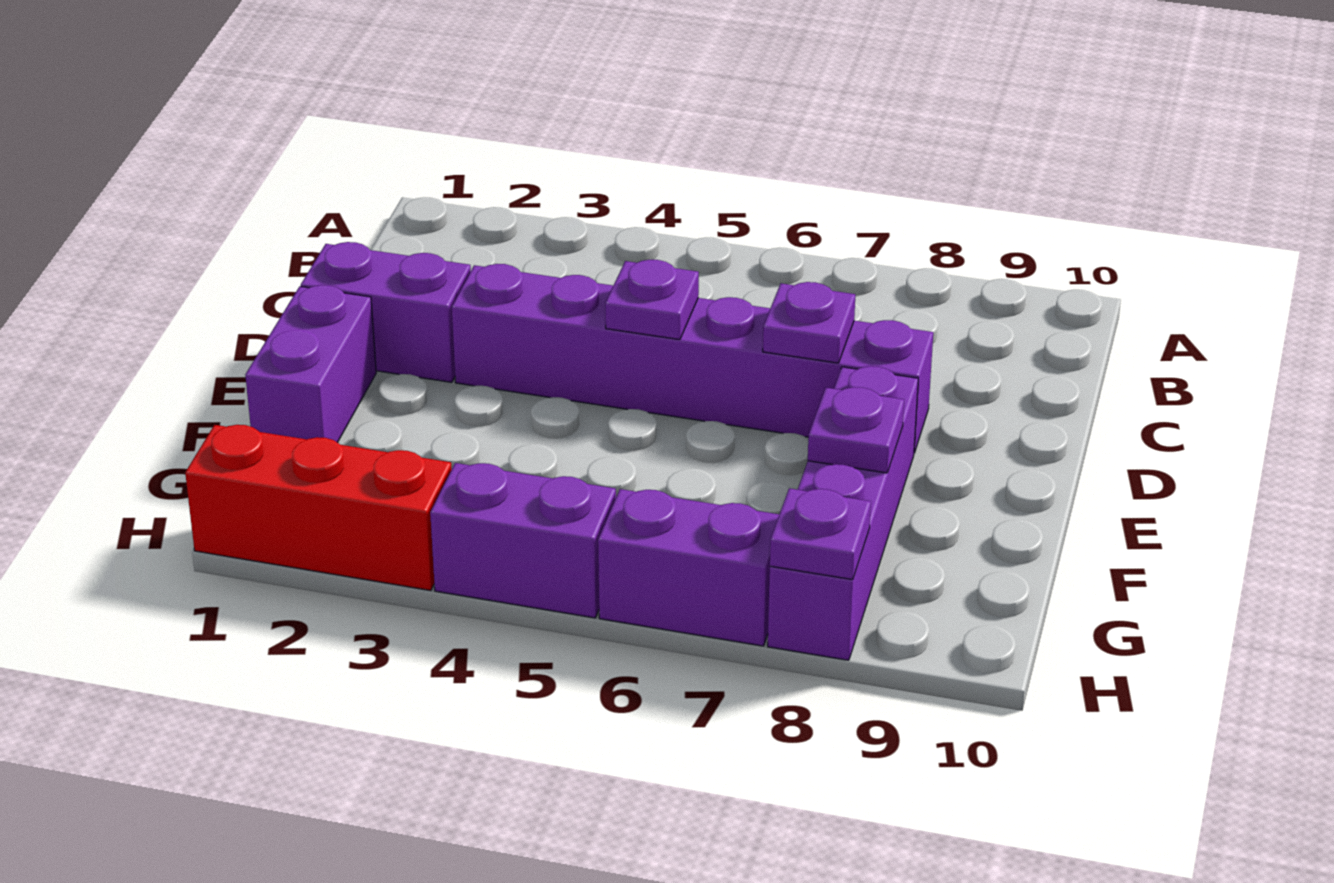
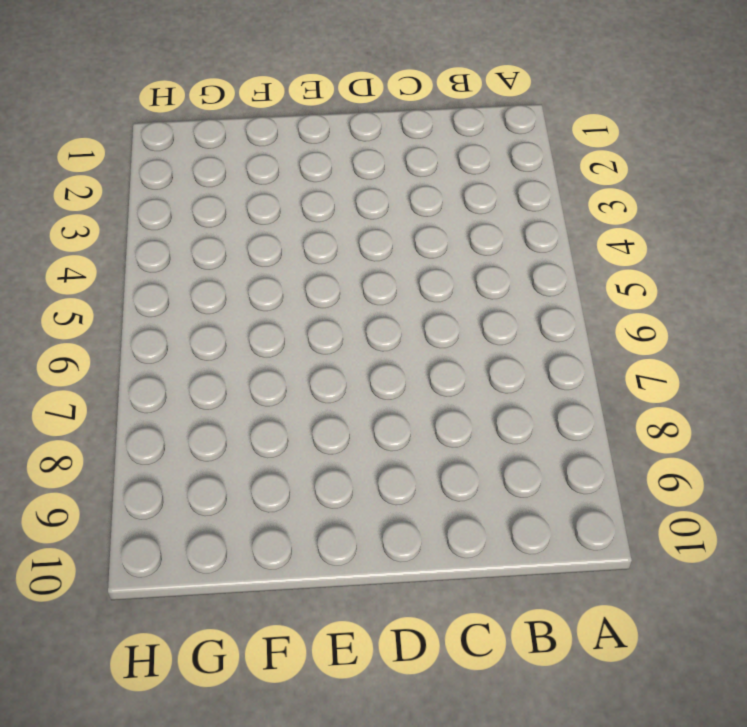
none -> purple 1x2 brick [301,242,471,382]
none -> purple 1x6 brick [452,264,933,453]

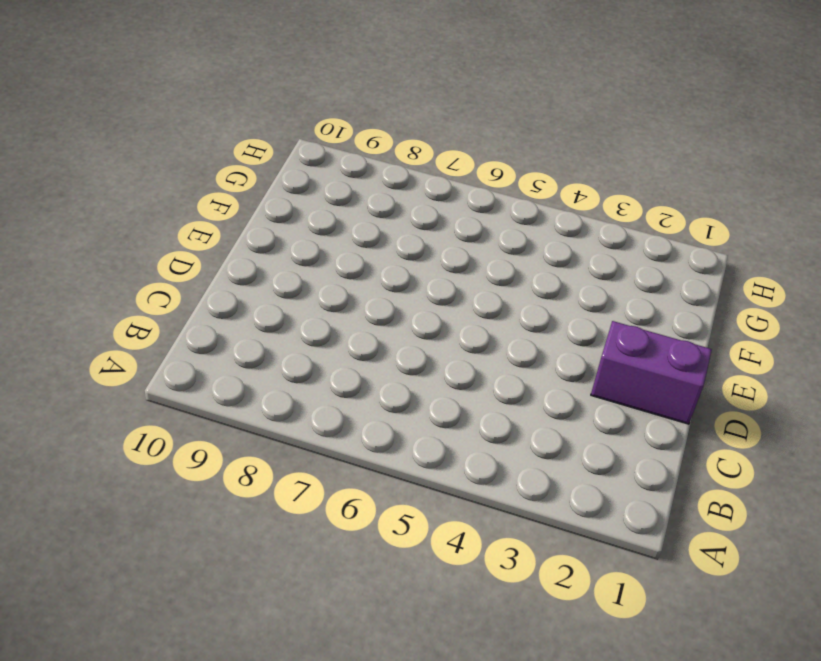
none -> purple 1x6 brick [452,264,933,453]
none -> purple 1x2 brick [245,285,376,442]

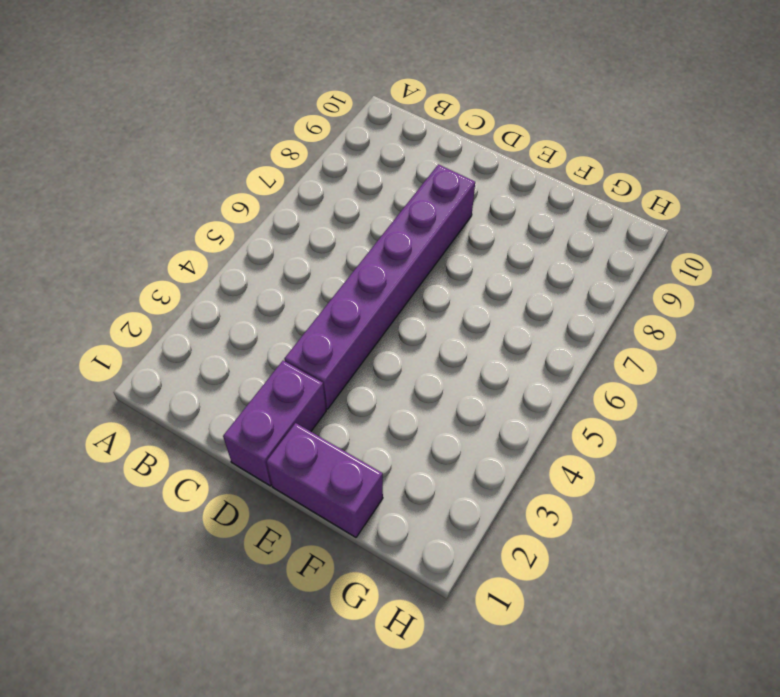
none -> purple 1x4 brick [768,366,918,660]
none -> red 1x3 brick [185,425,452,590]

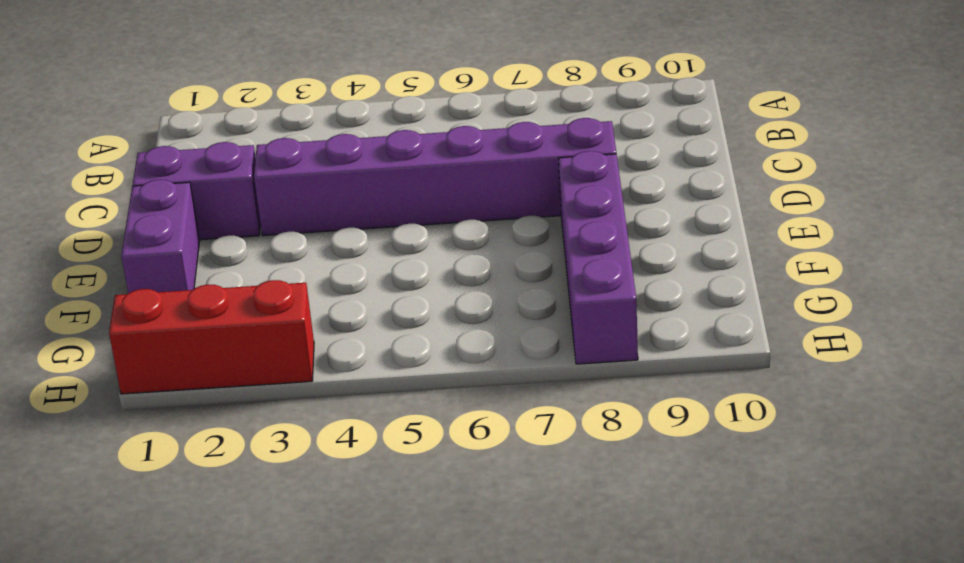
none -> purple 1x2 brick [430,463,616,618]
none -> purple 1x2 brick [598,489,779,646]

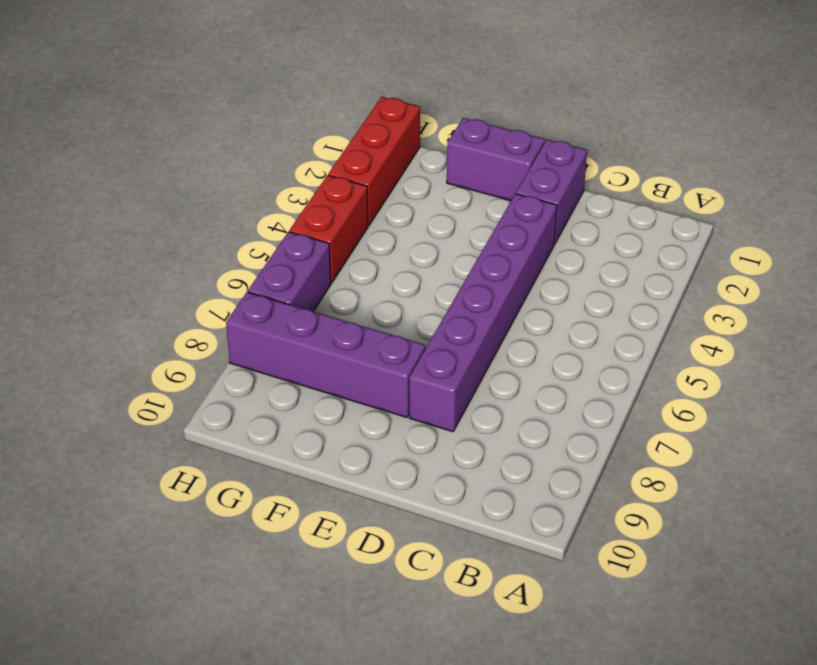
red 1x2 brick [289,175,368,283] -> purple 1x2 brick [430,463,616,618]
none -> purple 1x1 plate [605,260,699,340]
none -> purple 1x1 plate [763,282,855,363]

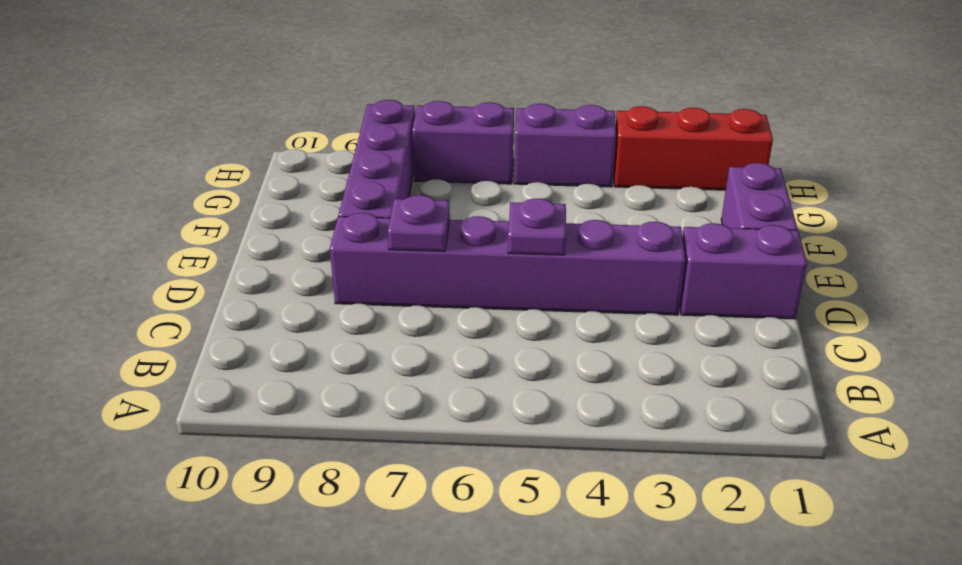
none -> purple 1x1 plate [808,387,904,473]
none -> purple 1x1 plate [770,488,871,580]

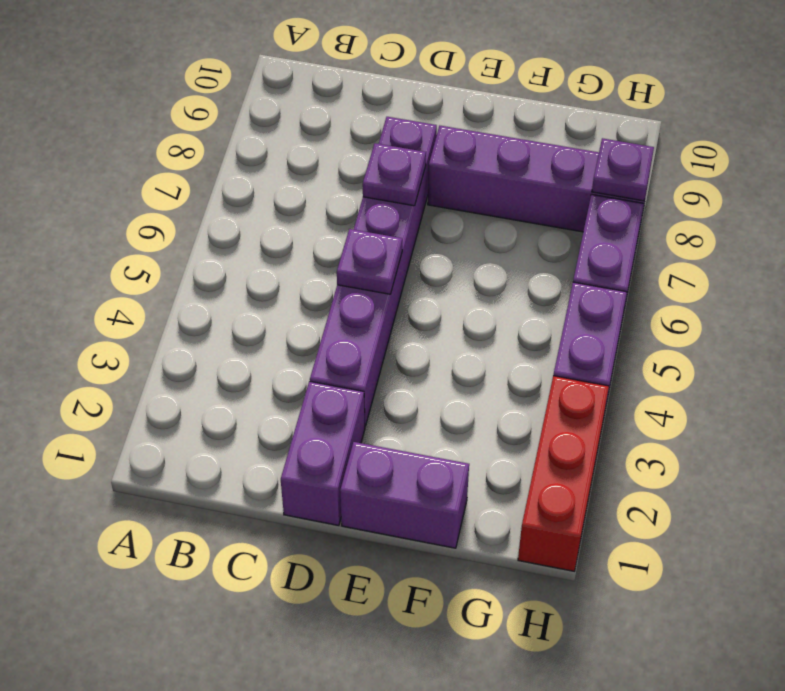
none -> purple 1x1 plate [808,387,904,473]

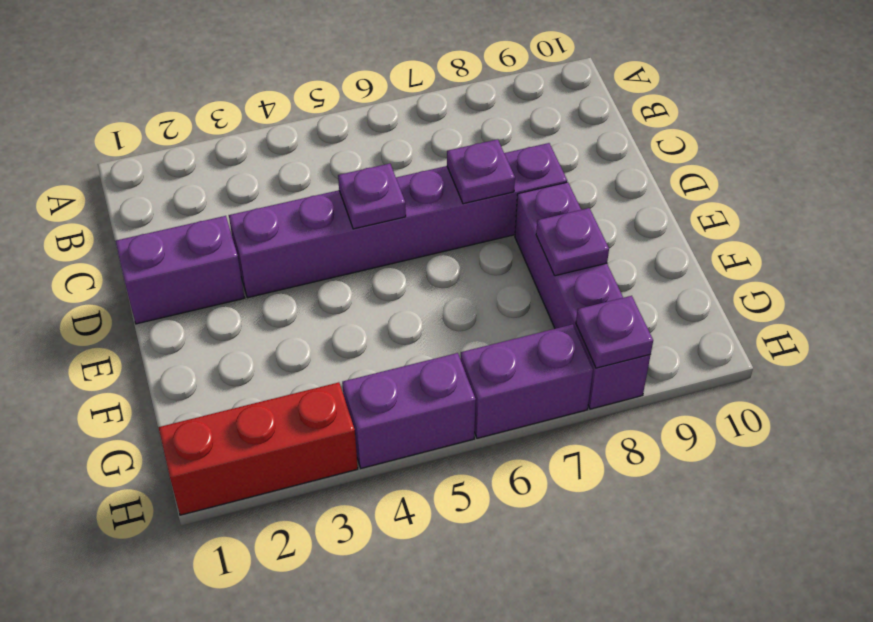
none -> purple 1x2 brick [245,285,376,442]

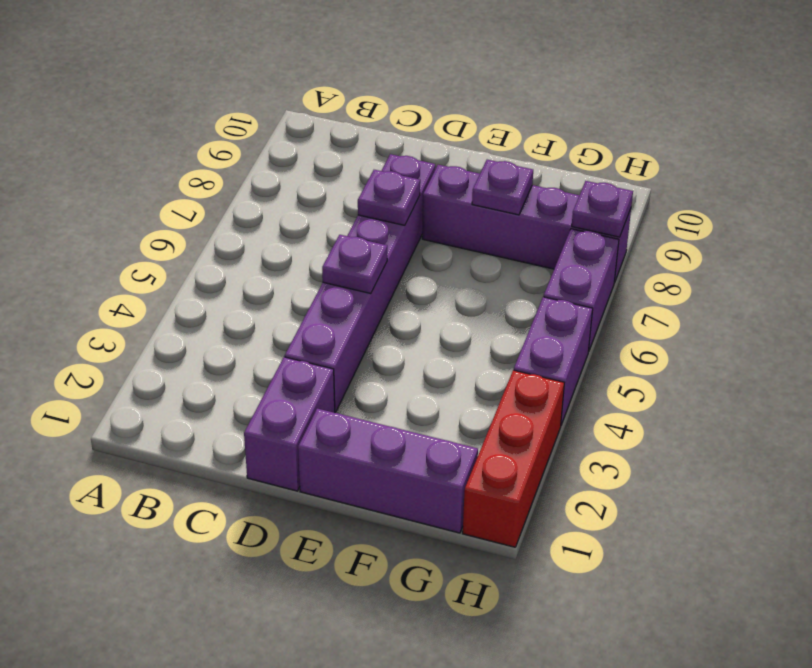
purple 1x3 brick [298,409,478,533] -> purple 1x2 brick [245,285,376,442]

